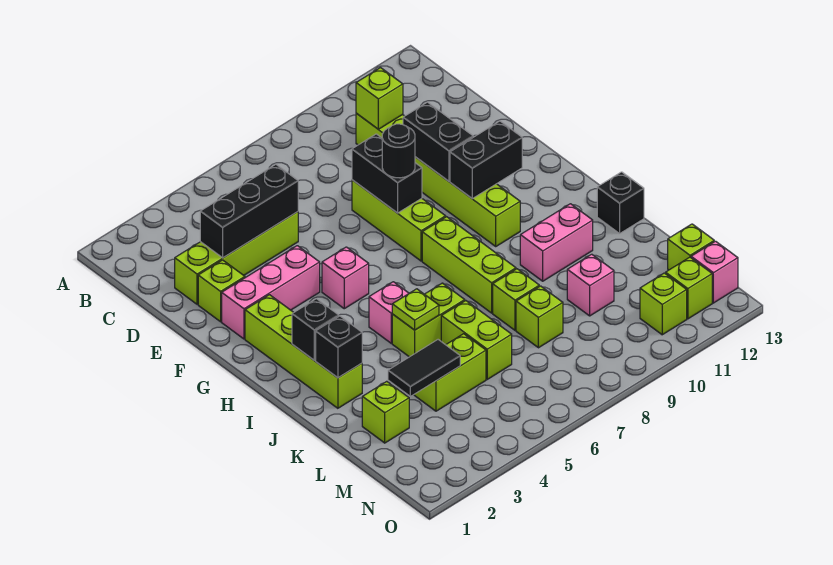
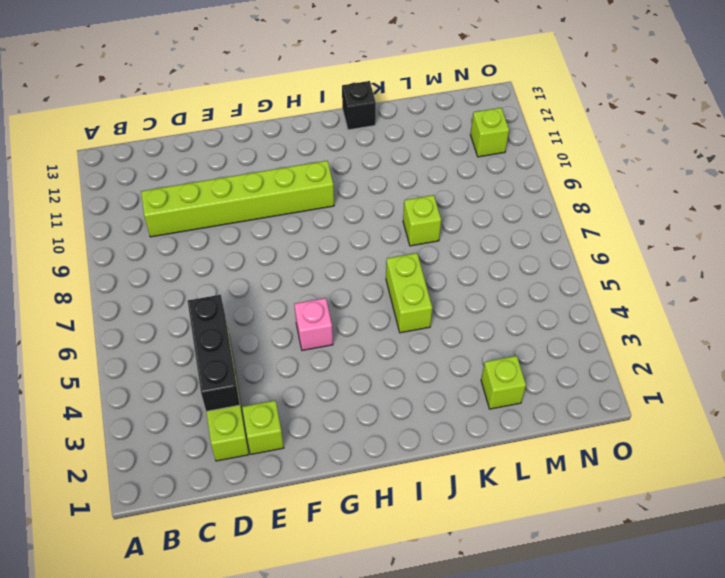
none -> lime 1x3 brick [352,180,446,261]
none -> pink 1x3 brick [222,246,320,339]
none -> lime 1x4 brick [245,295,362,408]
none -> lime 1x3 brick [422,217,516,313]

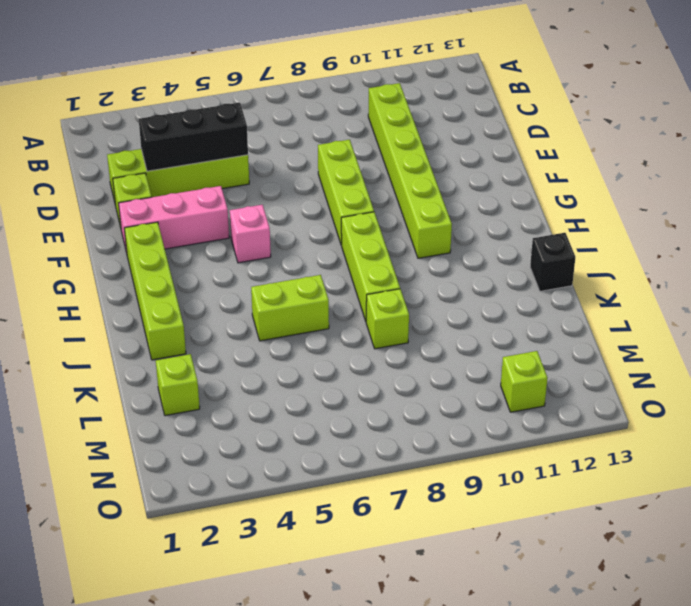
none -> pink 1x1 brick [369,282,409,343]
none -> pink 1x2 brick [520,204,593,281]
none -> lime 1x2 brick [441,301,512,379]
none -> lime 1x2 brick [414,334,486,411]

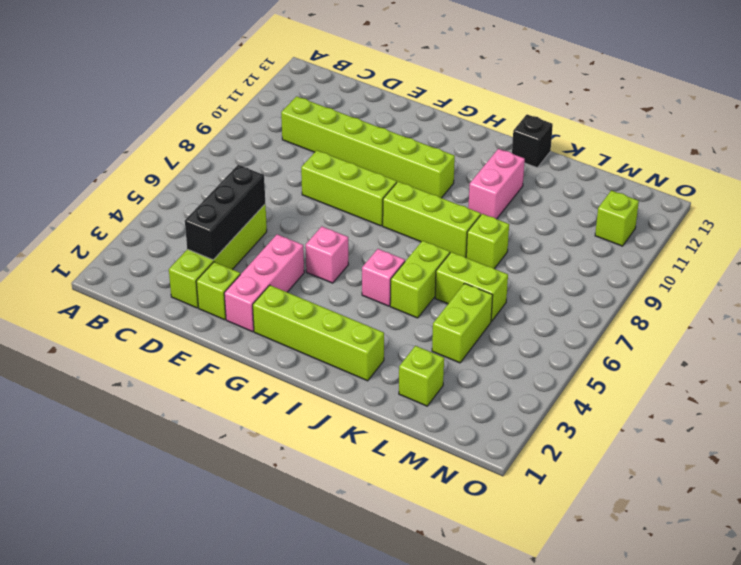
none -> lime 1x1 brick [516,286,563,348]
none -> pink 1x1 brick [567,254,614,316]
none -> lime 1x1 brick [668,224,714,270]
none -> lime 1x1 brick [666,257,712,319]

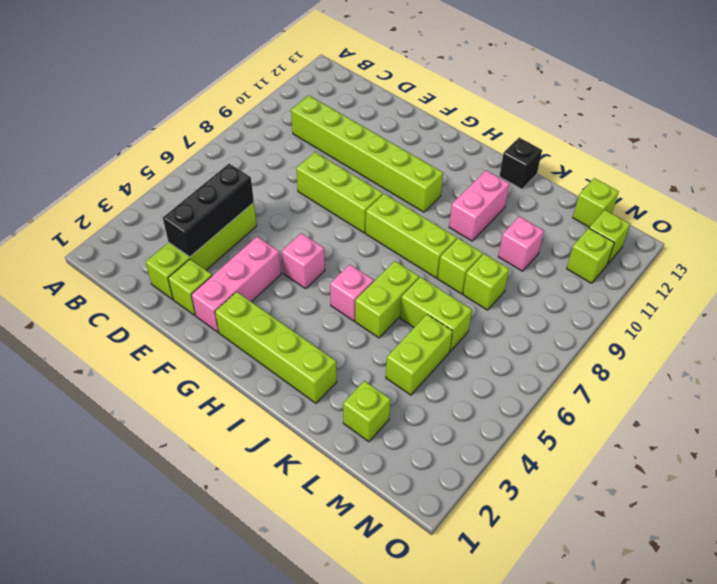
none -> pink 1x1 brick [691,241,738,303]
none -> lime 1x1 brick [356,68,403,129]
none -> black 1x2 brick [352,134,422,213]
none -> black 1x2 brick [403,102,473,181]

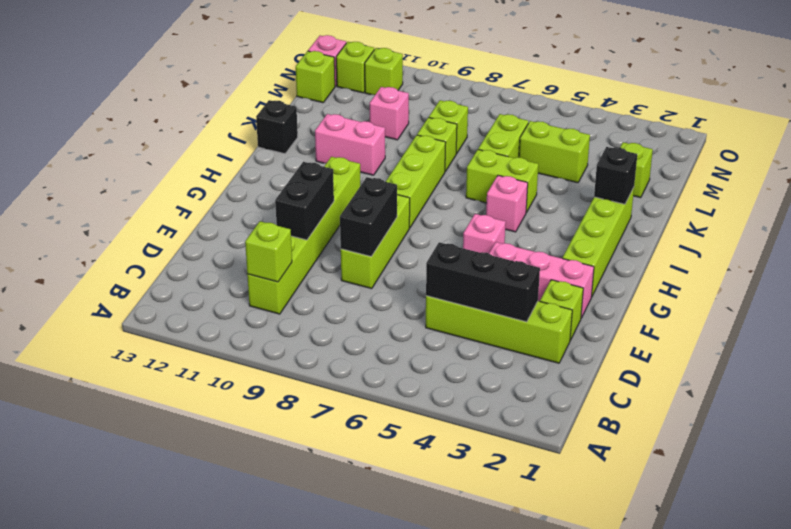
none -> black 1x2 brick [450,121,522,199]
none -> black 1x1 brick [292,299,339,360]
none -> lime 1x1 plate [392,289,439,330]
none -> black 1x2 tile [388,340,460,396]

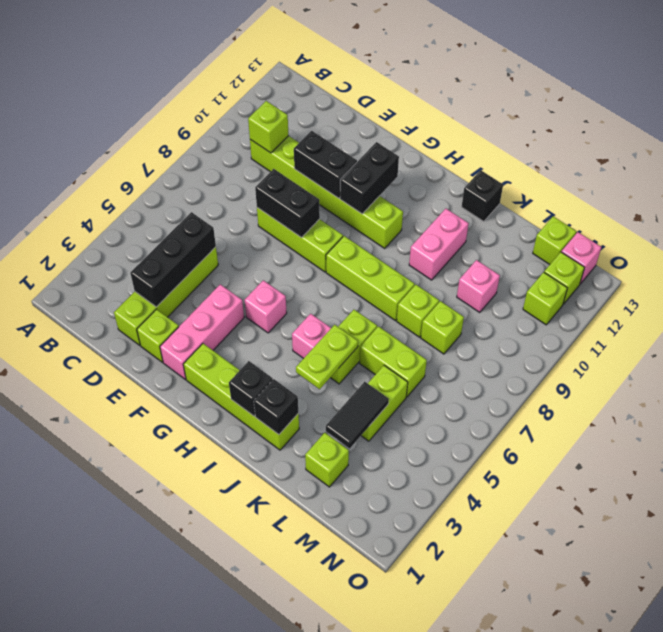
lime 1x2 plate [296,325,358,389] -> lime 1x1 plate [392,289,439,330]
none -> black 1x1 round brick [382,124,415,178]

